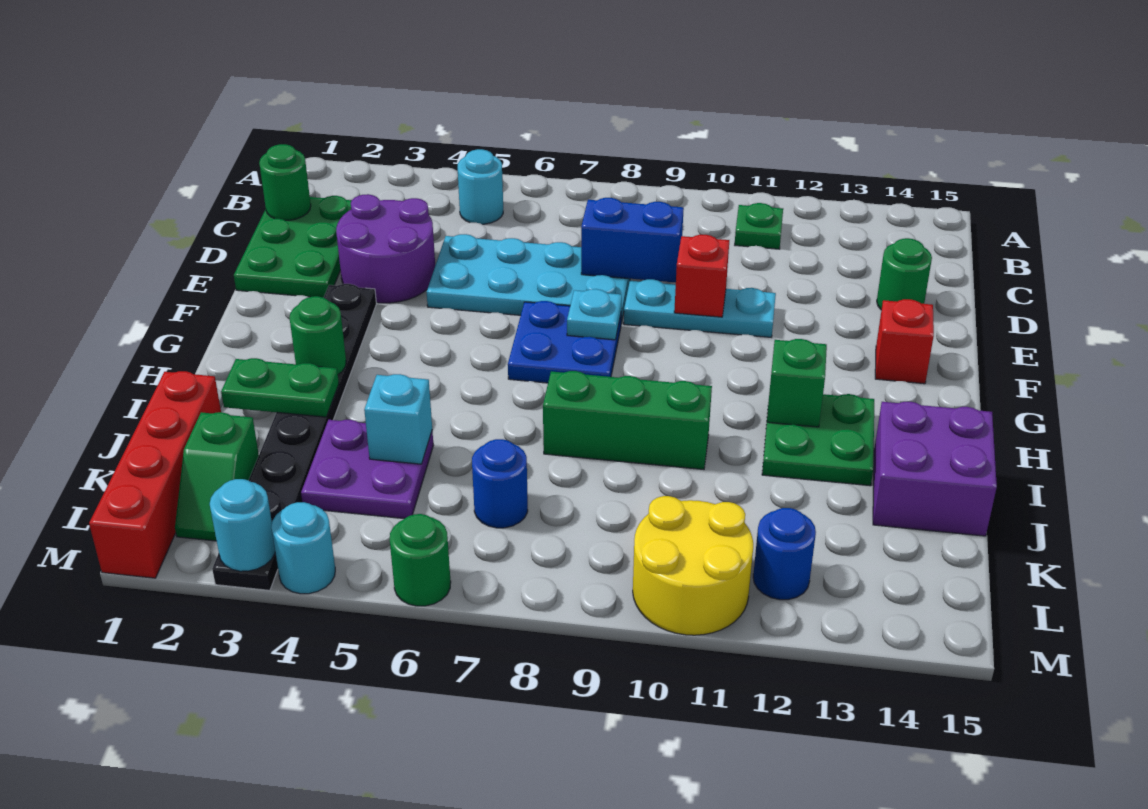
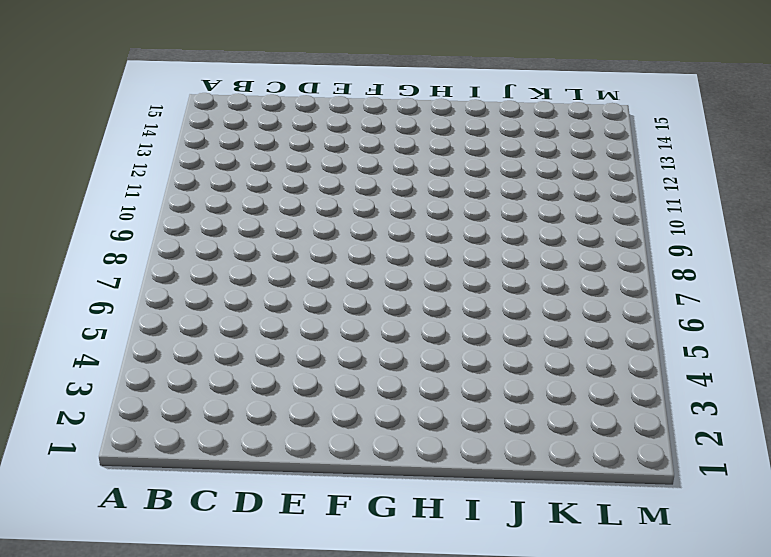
none -> cyan 1x1 round brick [458,149,503,224]
none -> green 1x1 plate [735,203,783,249]
none -> green 2x3 plate [234,195,352,298]
none -> purple 2x2 round brick [336,194,435,303]

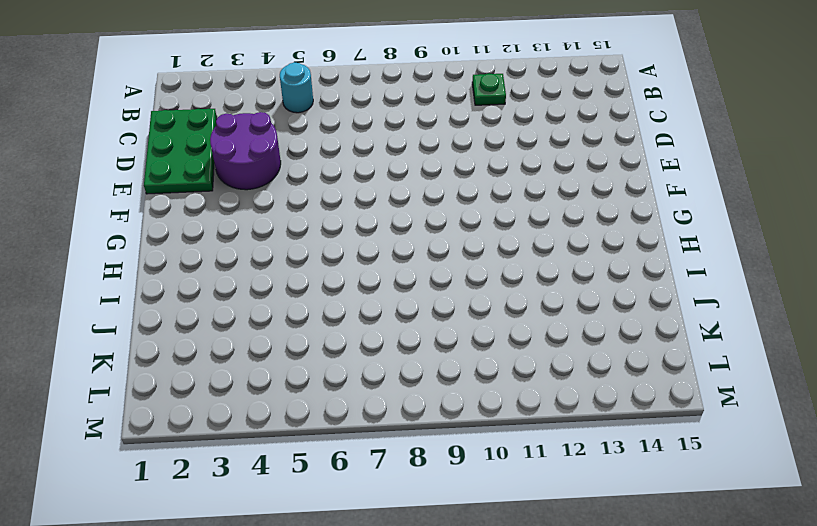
none -> cyan 2x4 plate [427,234,630,323]
none -> green 1x1 round brick [877,238,932,310]
none -> cyan 1x3 plate [624,279,776,337]
none -> black 1x8 plate [212,284,376,590]

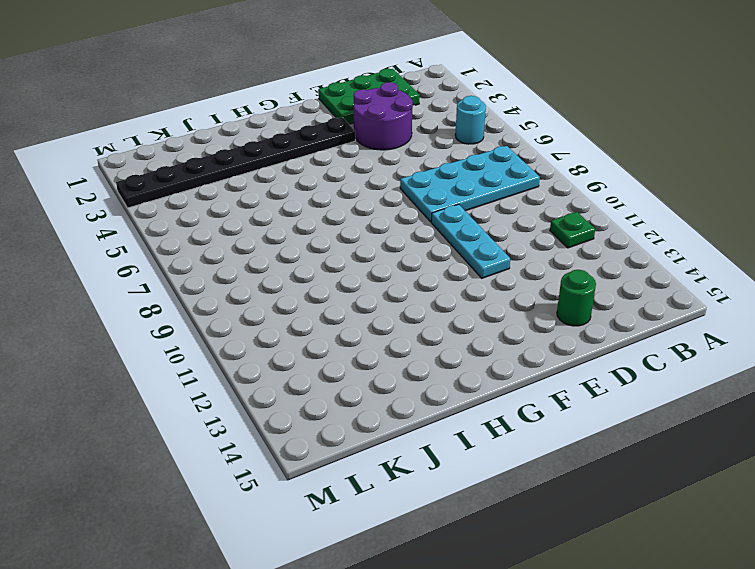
cyan 2x4 plate [400,146,540,222] -> cyan 2x4 plate turned to [427,234,630,323]
none -> blue 2x2 plate [508,301,621,383]
none -> red 1x1 brick [875,299,934,384]
none -> green 2x2 plate [762,394,874,486]
none -> green 1x3 brick [543,371,712,469]

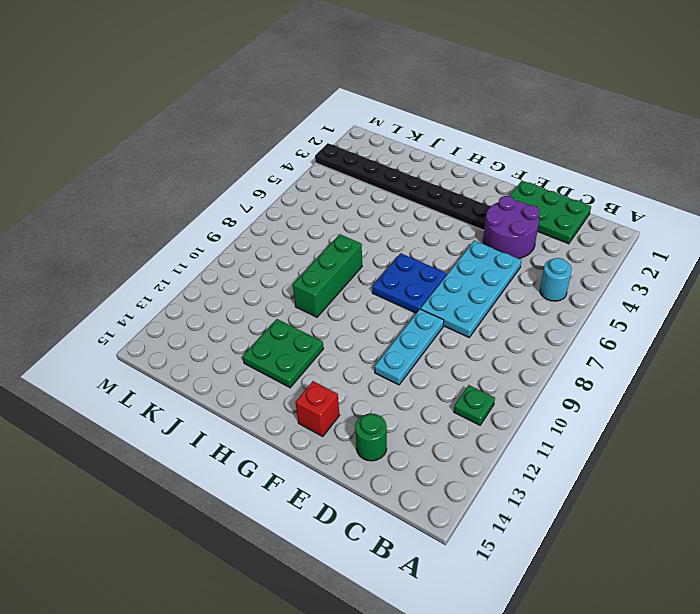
none -> purple 2x2 brick [873,402,997,536]
none -> red 1x4 brick [89,371,221,578]
none -> purple 2x2 plate [301,420,433,519]
none -> green 1x2 slope [175,412,259,541]

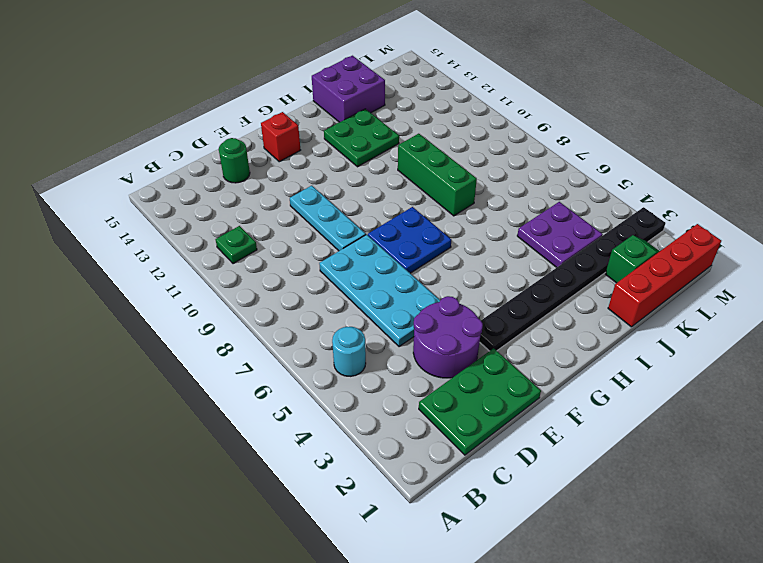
none -> blue 1x1 round brick [472,439,528,528]
none -> yellow 2x2 round brick [633,496,753,635]
none -> blue 1x1 round brick [753,508,816,600]
none -> cyan 1x1 round brick [271,502,335,594]

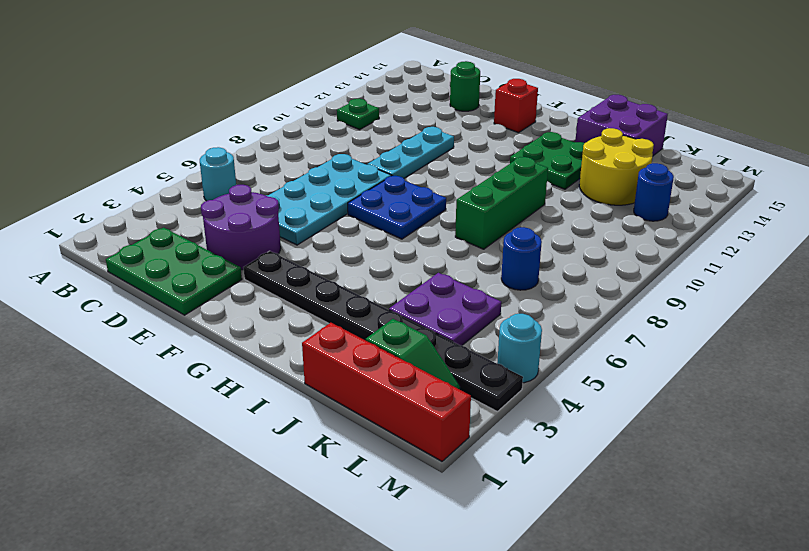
yellow 2x2 round brick [579,128,654,205] -> yellow 2x2 round brick moved to [633,496,753,635]
none -> green 1x1 round brick [390,514,451,606]
none -> green 1x1 round brick [259,144,311,220]
none -> blue 1x2 brick [581,198,684,283]
none -> red 1x1 brick [674,235,729,317]

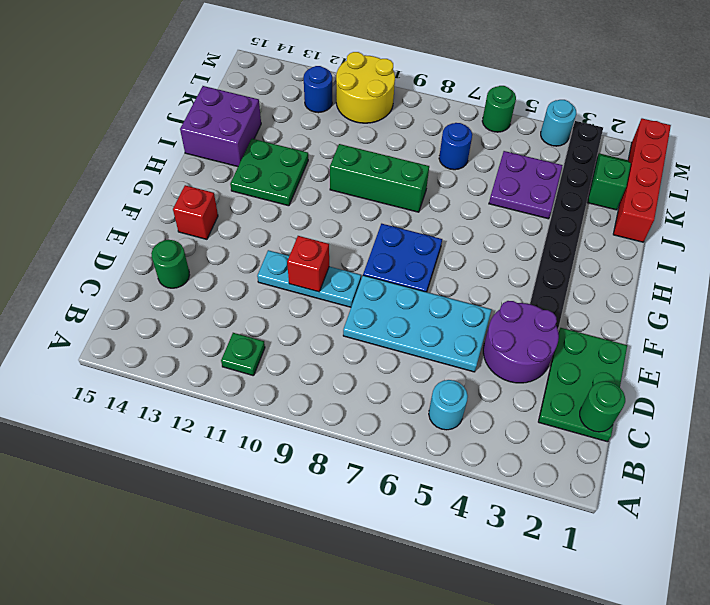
none -> blue 1x2 brick [581,198,684,283]
none -> cyan 1x1 plate [567,289,622,340]
none -> green 1x1 round brick [290,296,346,374]
none -> green 1x1 brick [767,339,827,427]

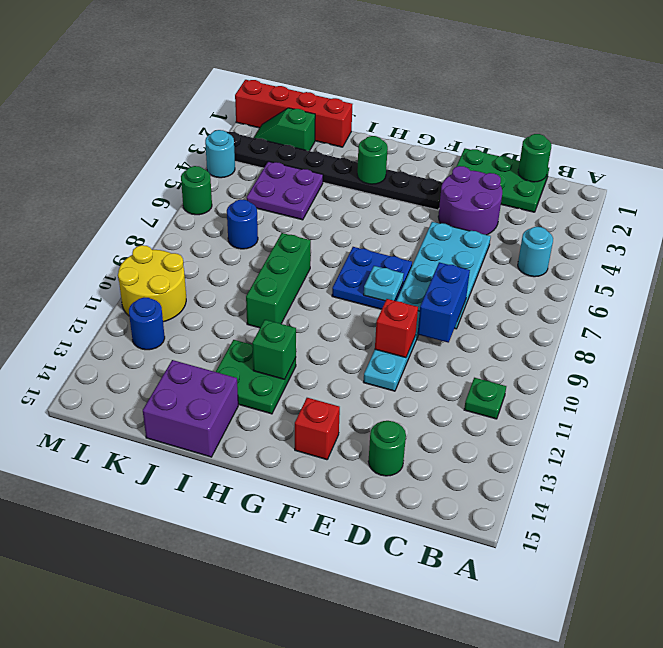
none -> green 1x2 plate [221,358,339,417]
none -> cyan 1x1 brick [364,374,432,464]
none -> cyan 1x1 round brick [210,479,275,571]

